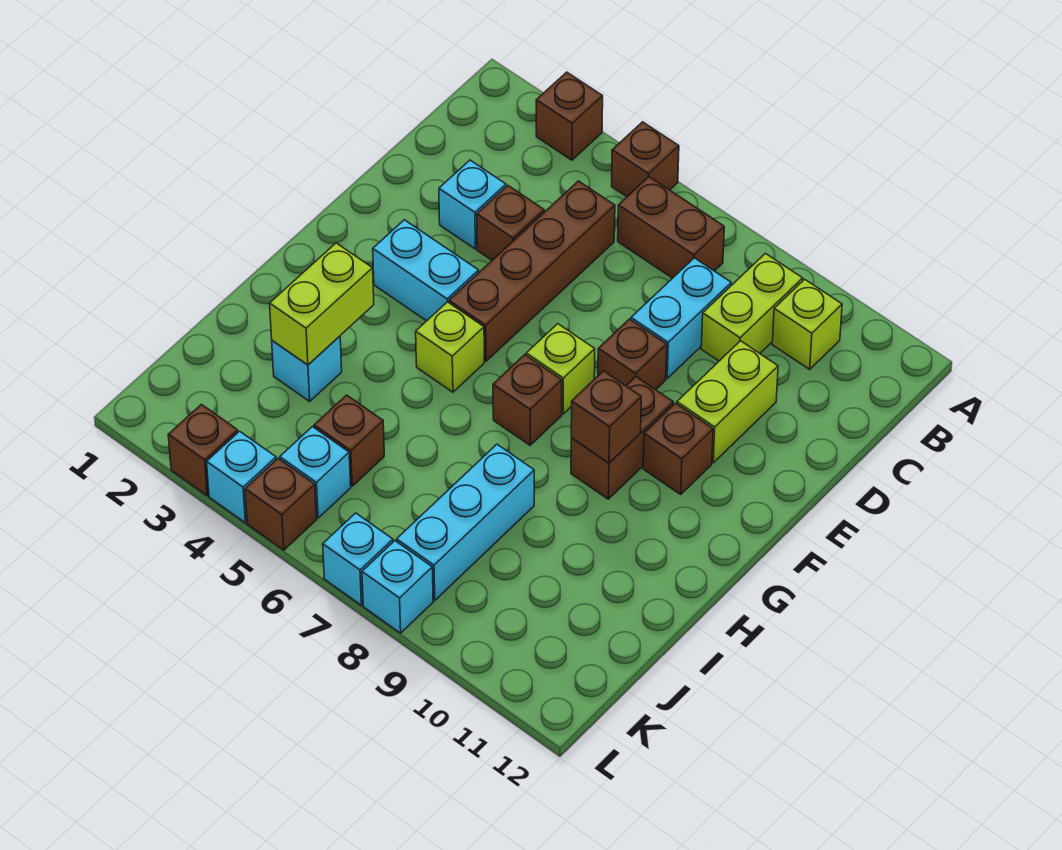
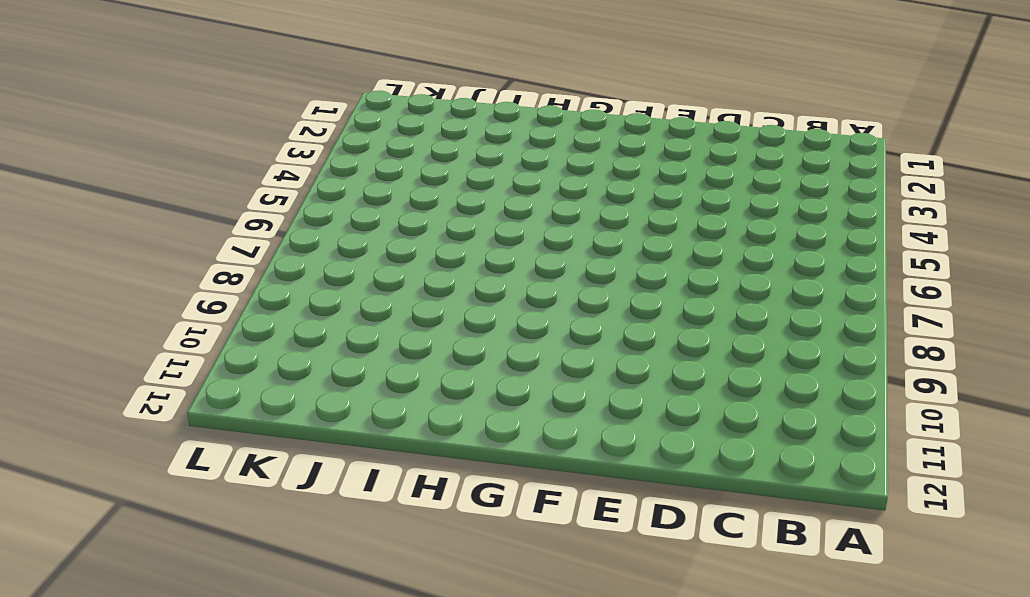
none -> brown 1x1 brick [536,72,603,160]
none -> brown 1x1 brick [612,122,679,197]
none -> brown 1x2 brick [618,177,724,278]

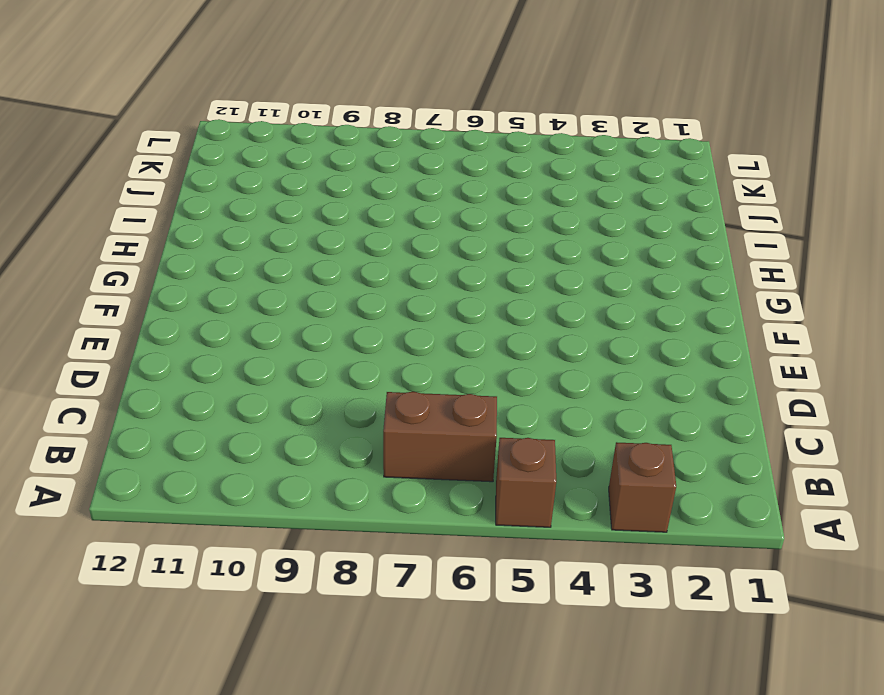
none -> lime 1x2 brick [701,253,803,361]
none -> lime 1x1 brick [772,279,842,369]
none -> brown 1x4 brick [449,181,615,361]

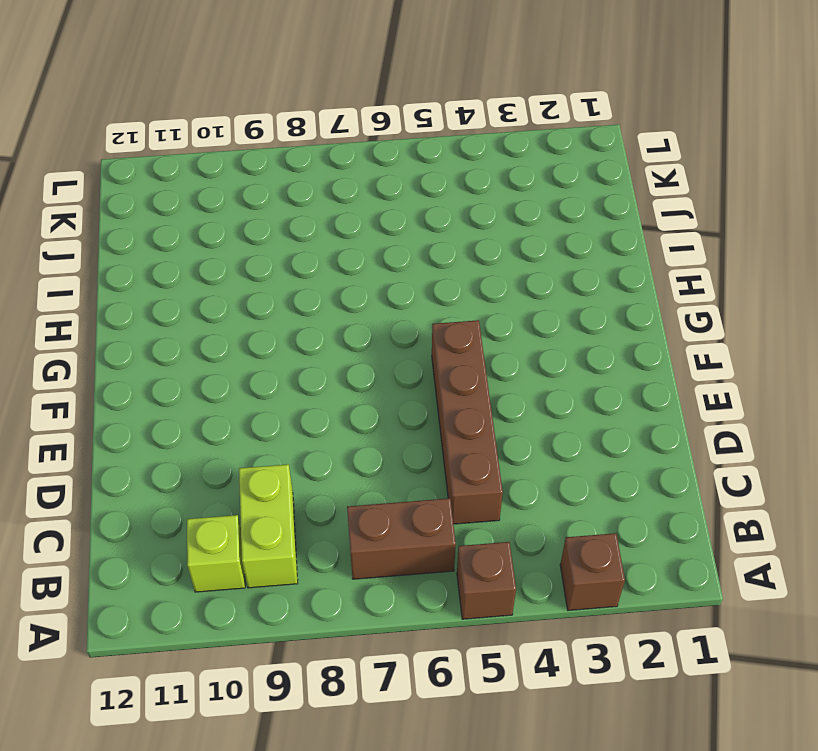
none -> cyan 1x2 brick [631,258,731,378]
none -> cyan 1x1 brick [439,160,506,249]
none -> brown 1x1 brick [477,186,544,260]

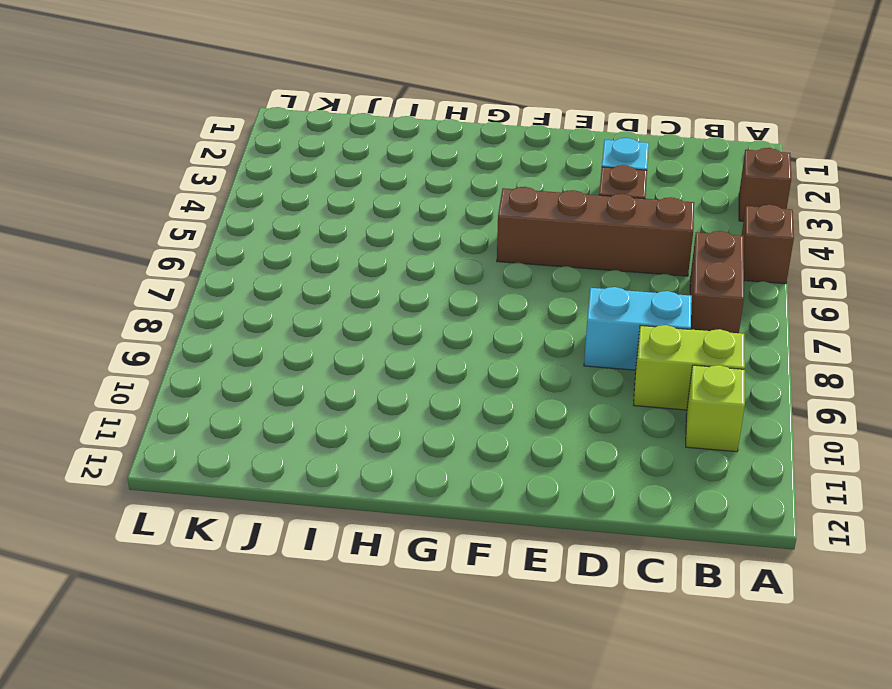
none -> lime 1x2 brick [677,341,778,463]
none -> brown 1x1 brick [598,319,667,390]
none -> cyan 1x2 brick [373,220,479,321]

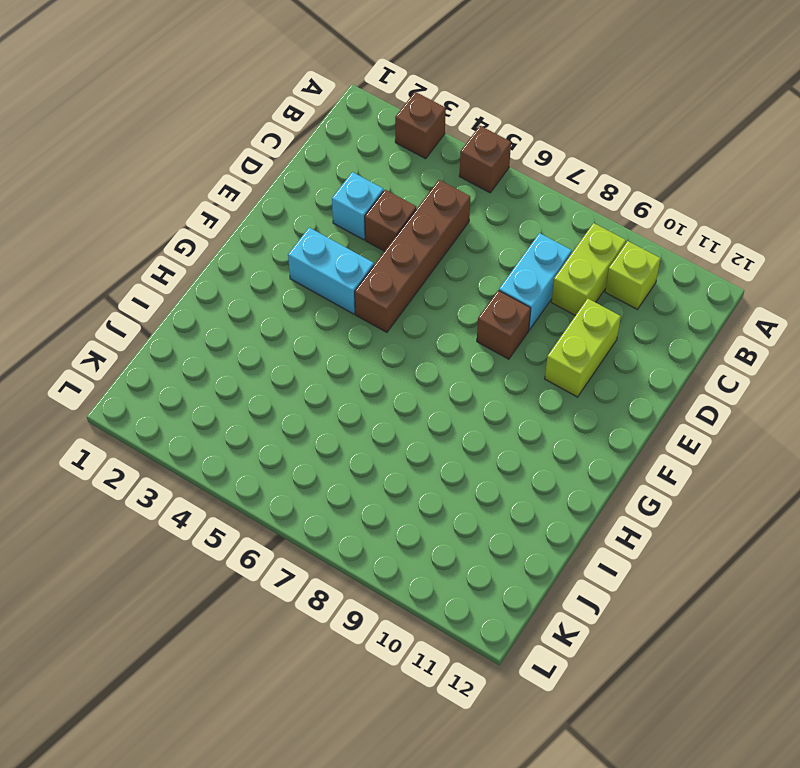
none -> brown 1x2 brick [618,177,724,278]
none -> lime 1x1 brick [526,324,595,414]
none -> brown 1x2 brick [571,377,673,499]

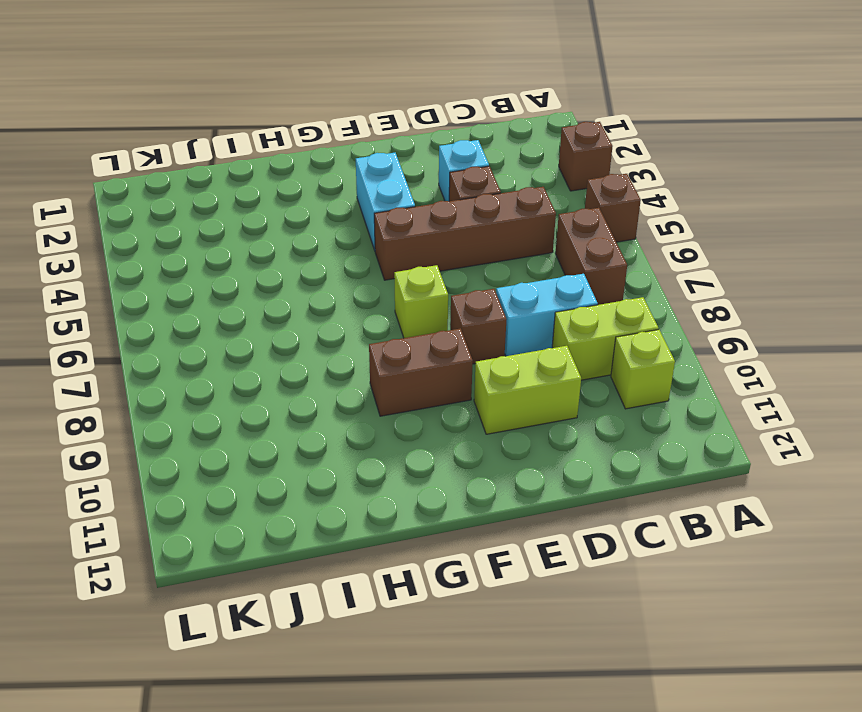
none -> brown 1x1 brick [643,403,713,494]
none -> lime 1x1 brick [416,302,484,392]
none -> brown 1x1 brick [493,355,562,445]

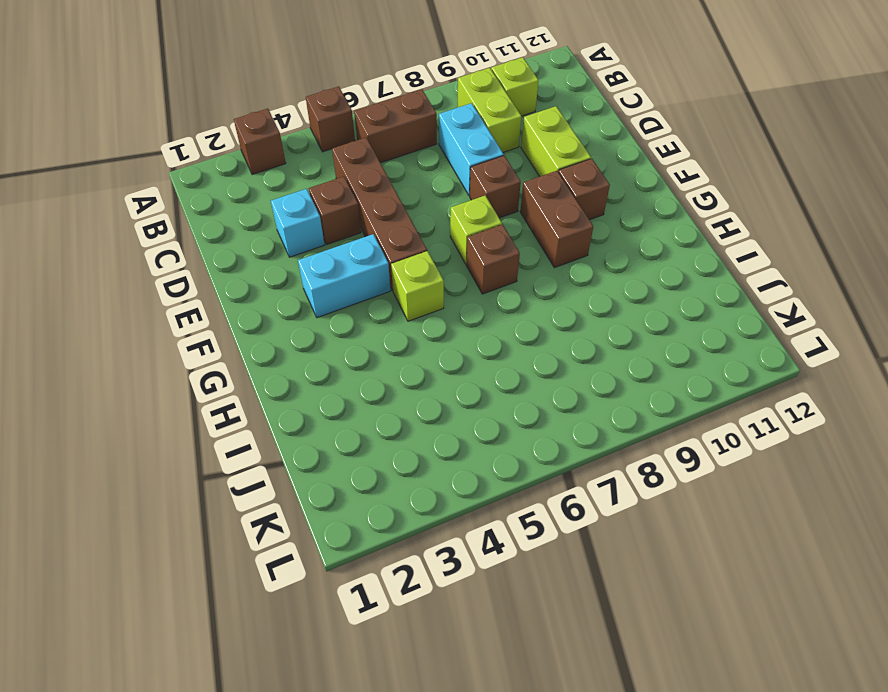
none -> cyan 1x1 brick [272,336,342,401]
none -> cyan 1x3 brick [397,444,534,600]
none -> brown 1x1 brick [314,395,384,486]

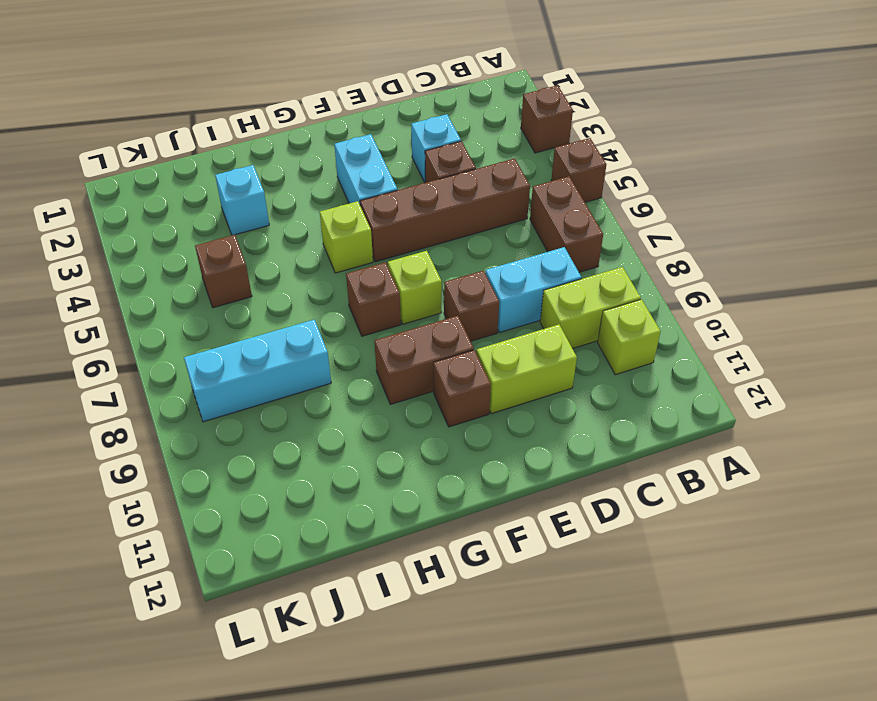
none -> cyan 1x1 brick [280,427,351,518]
none -> brown 1x1 brick [168,404,238,495]
none -> cyan 1x1 brick [207,431,276,523]

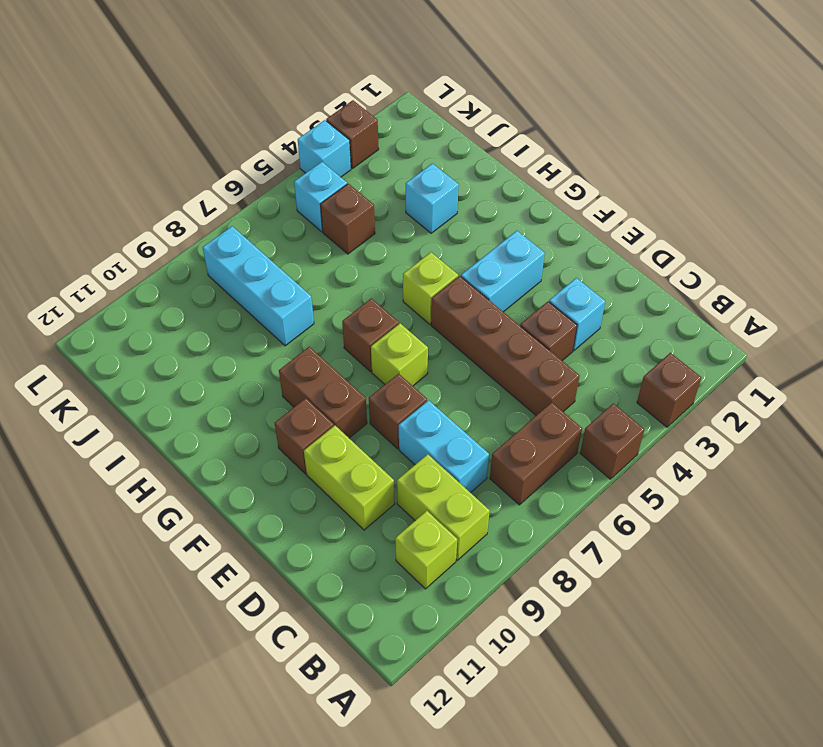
none -> brown 1x1 brick [245,459,317,550]
none -> cyan 1x1 brick [323,513,393,605]
none -> cyan 1x1 brick [362,541,433,633]

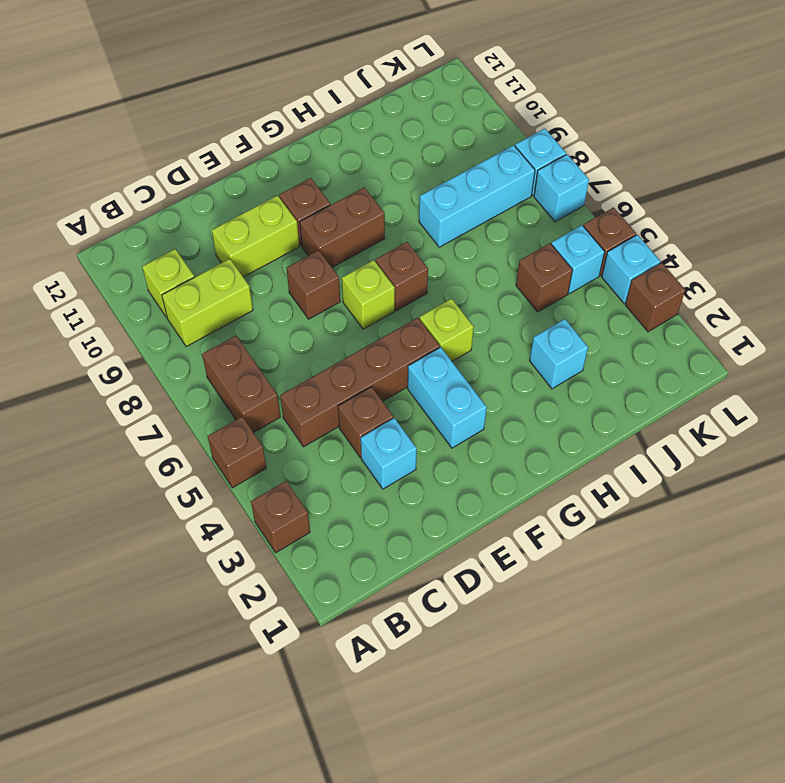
none -> cyan 1x2 brick [631,258,731,378]
none -> brown 1x1 brick [571,371,641,463]
none -> lime 1x2 brick [270,243,374,365]

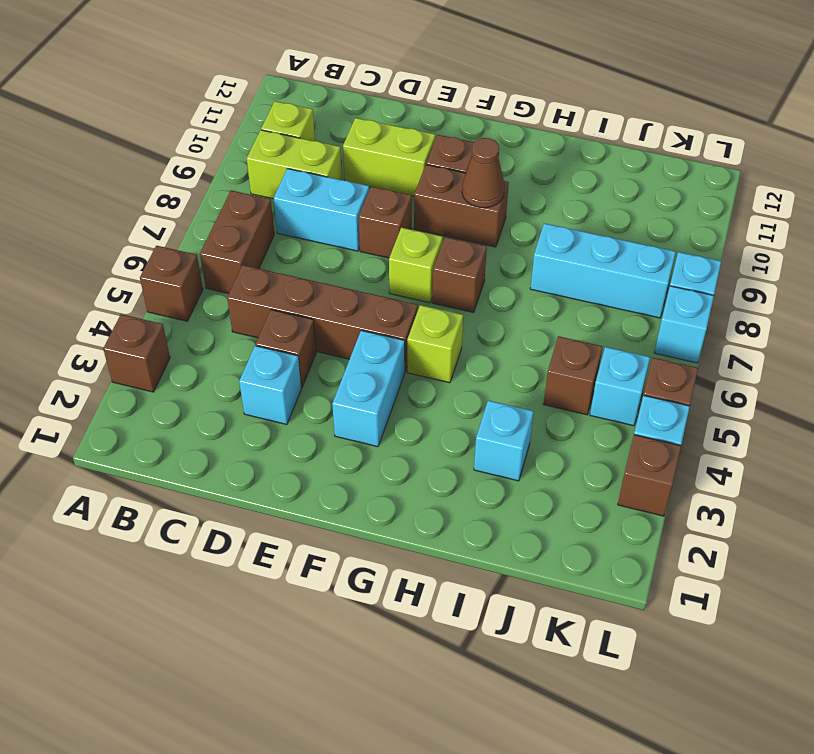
brown 1x1 cone [462,138,505,208] -> brown 1x1 brick [571,371,641,463]
none -> lime 1x2 brick [270,243,374,365]

